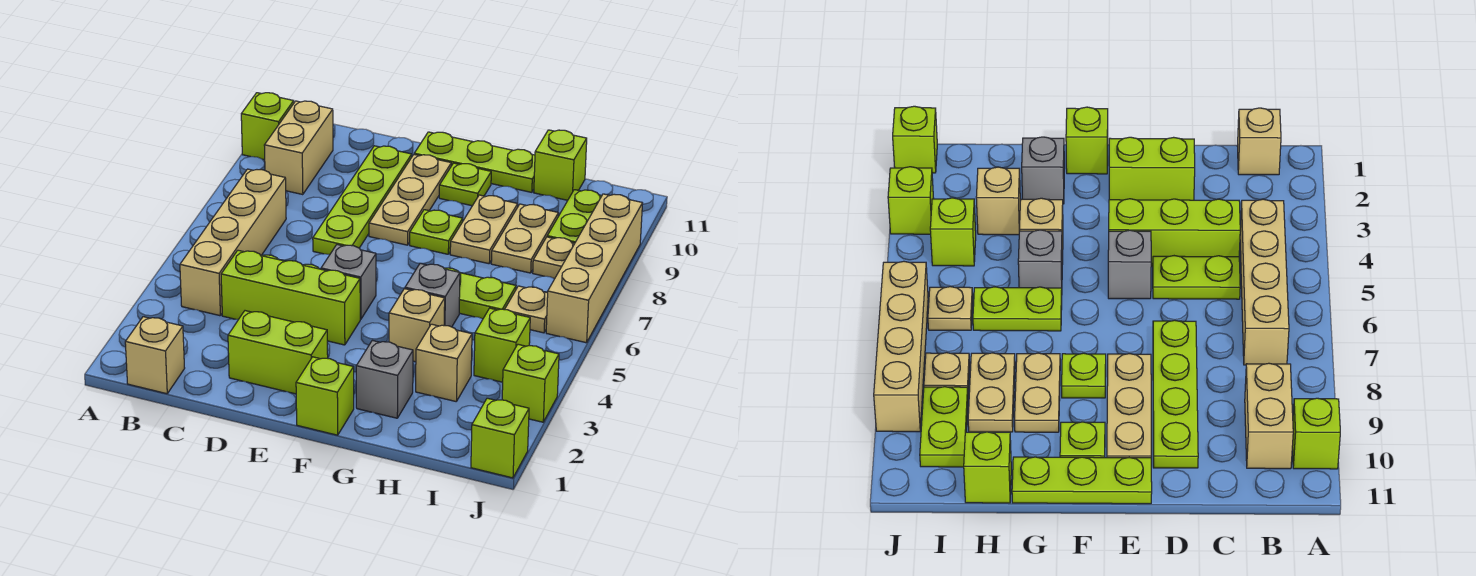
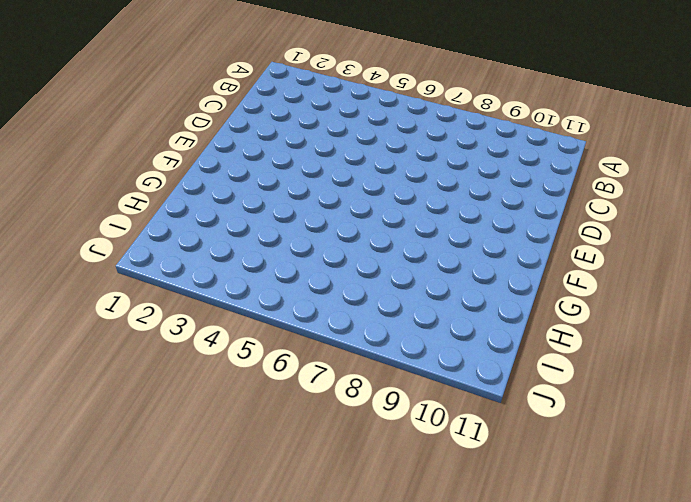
none -> lime 1x1 brick [241,93,294,160]
none -> tan 1x1 brick [125,317,185,394]
none -> tan 1x4 brick [180,169,286,316]

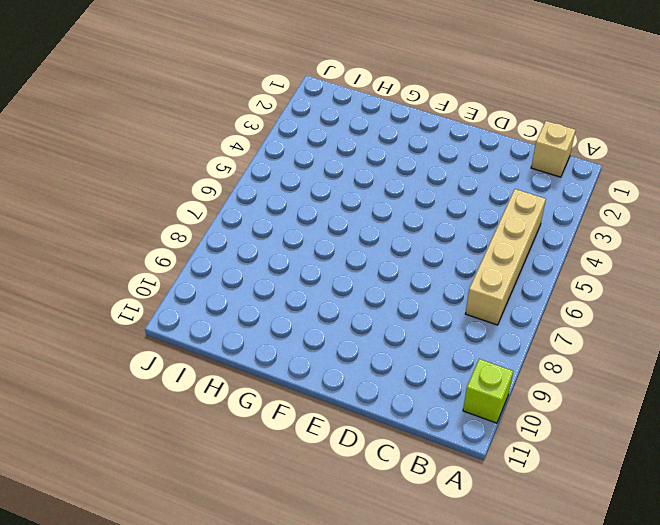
none -> tan 1x2 brick [264,101,333,195]
none -> lime 1x3 brick [221,250,360,345]
none -> lime 1x2 plate [1153,256,1240,299]

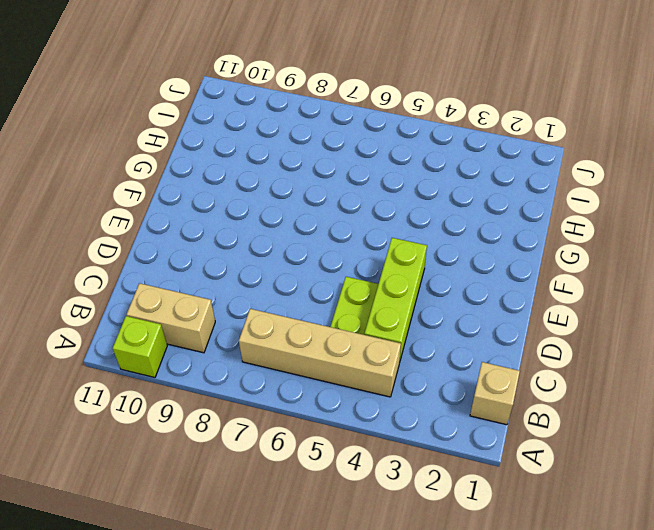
none -> lime 1x2 brick [228,311,328,394]
none -> lime 1x4 plate [313,146,412,255]
none -> grey 1x1 brick [321,245,376,319]

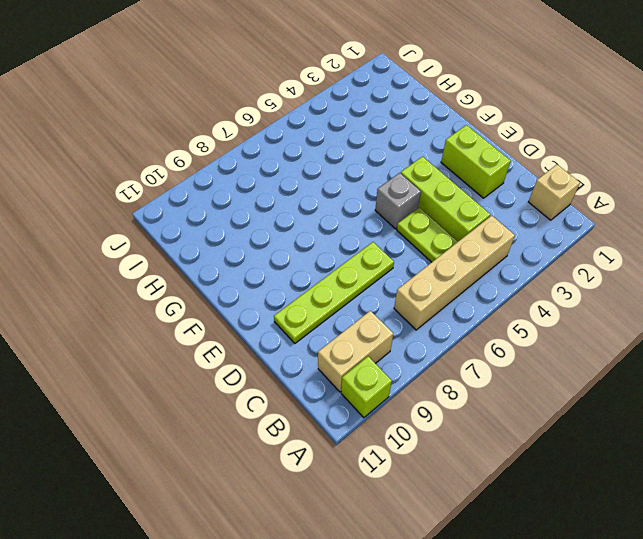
none -> tan 1x3 plate [369,155,451,245]
none -> lime 1x3 plate [414,132,535,192]
none -> lime 1x1 brick [296,357,354,435]

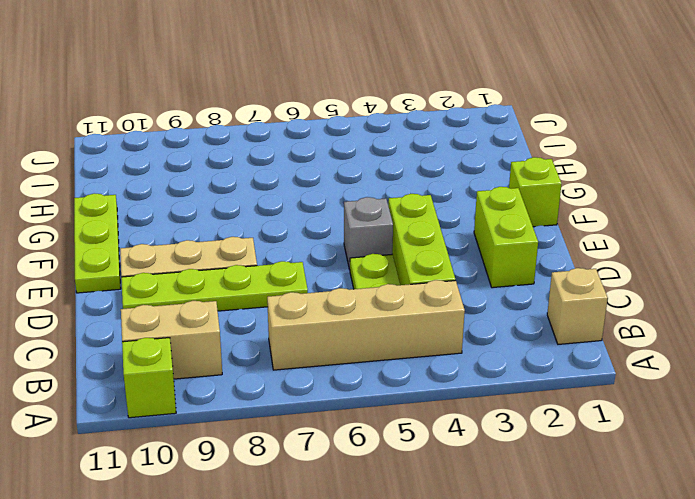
none -> lime 1x1 plate [410,210,463,254]
none -> lime 1x1 plate [439,163,491,206]
none -> grey 1x1 brick [356,340,413,418]

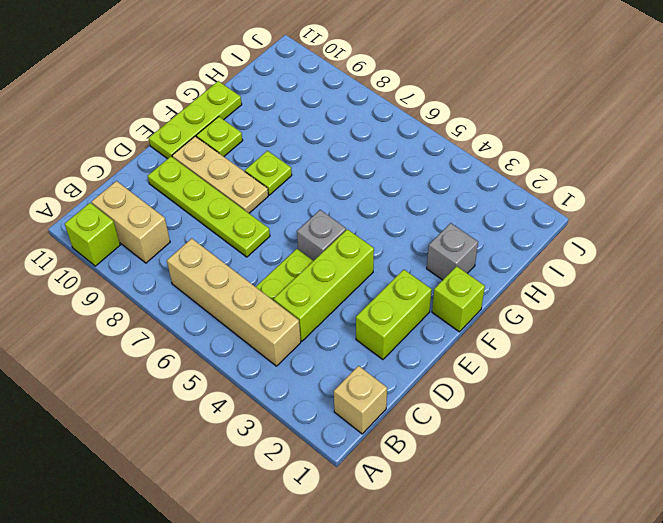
none -> tan 1x1 brick [389,289,445,362]
none -> grey 1x1 brick [405,263,460,327]
none -> lime 1x2 plate [444,268,516,319]

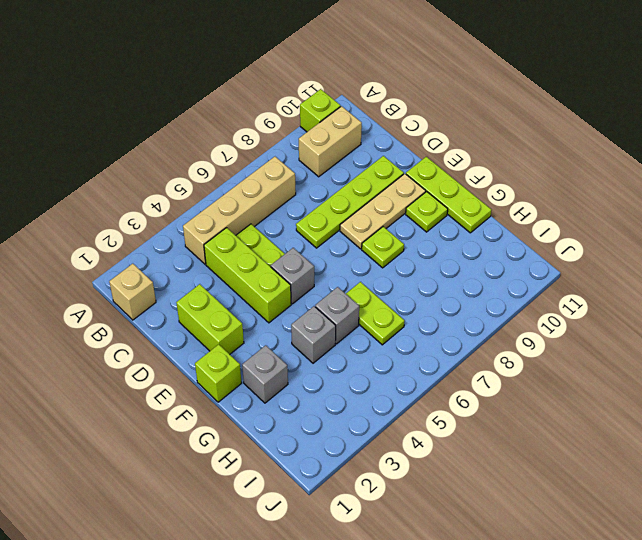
grey 1x1 brick [291,306,336,363] -> tan 1x1 brick [389,289,445,362]
none -> tan 1x2 plate [450,195,518,264]
none -> tan 1x1 brick [416,324,472,401]
none -> tan 1x2 plate [491,204,558,273]

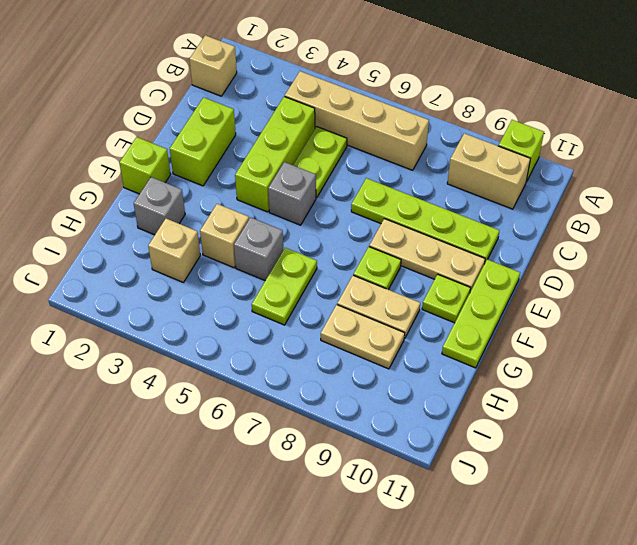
none -> lime 1x1 brick [534,130,587,200]
none -> lime 1x1 brick [474,308,530,382]
none -> tan 1x1 plate [505,286,548,333]

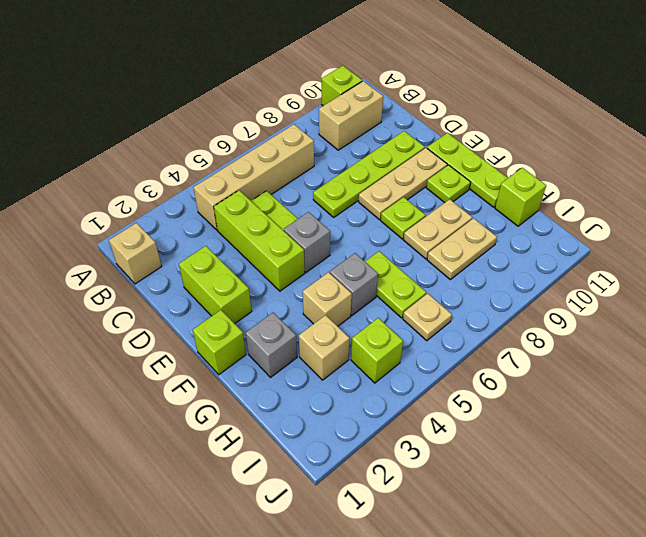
none -> tan 1x1 plate [533,237,575,279]
none -> lime 1x2 plate [547,190,602,243]
none -> lime 1x1 brick [471,398,529,478]

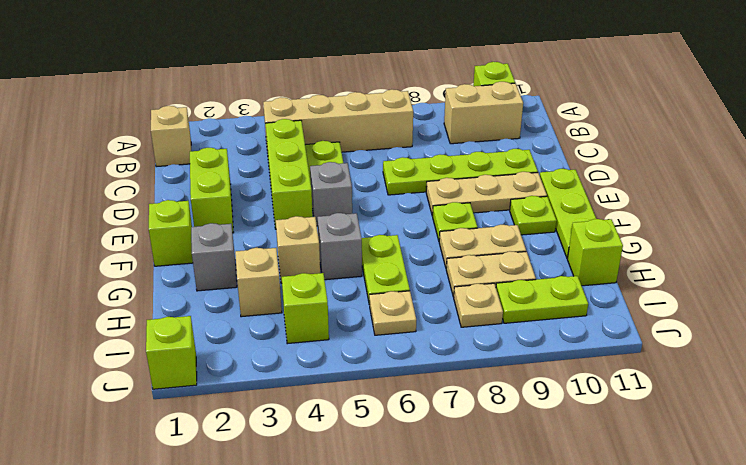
none -> lime 1x1 brick [502,344,559,422]
none -> tan 1x4 brick [546,194,643,343]

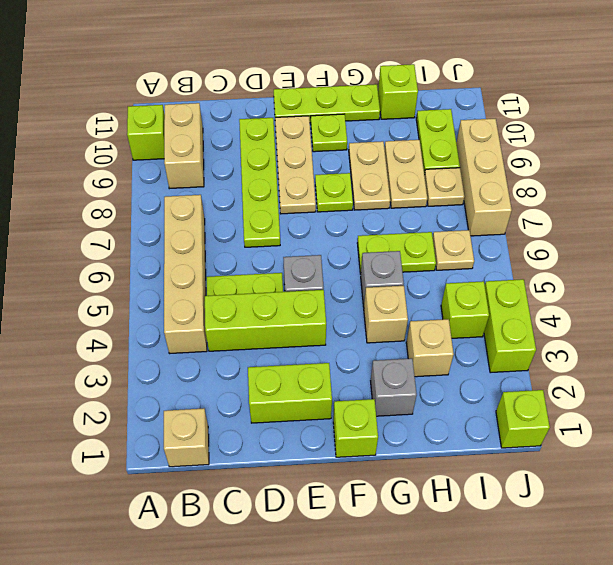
lime 1x2 brick [484,279,536,373] -> lime 1x1 brick [502,344,559,422]
tan 1x3 brick [456,119,512,236] -> tan 1x4 brick [546,194,643,343]

